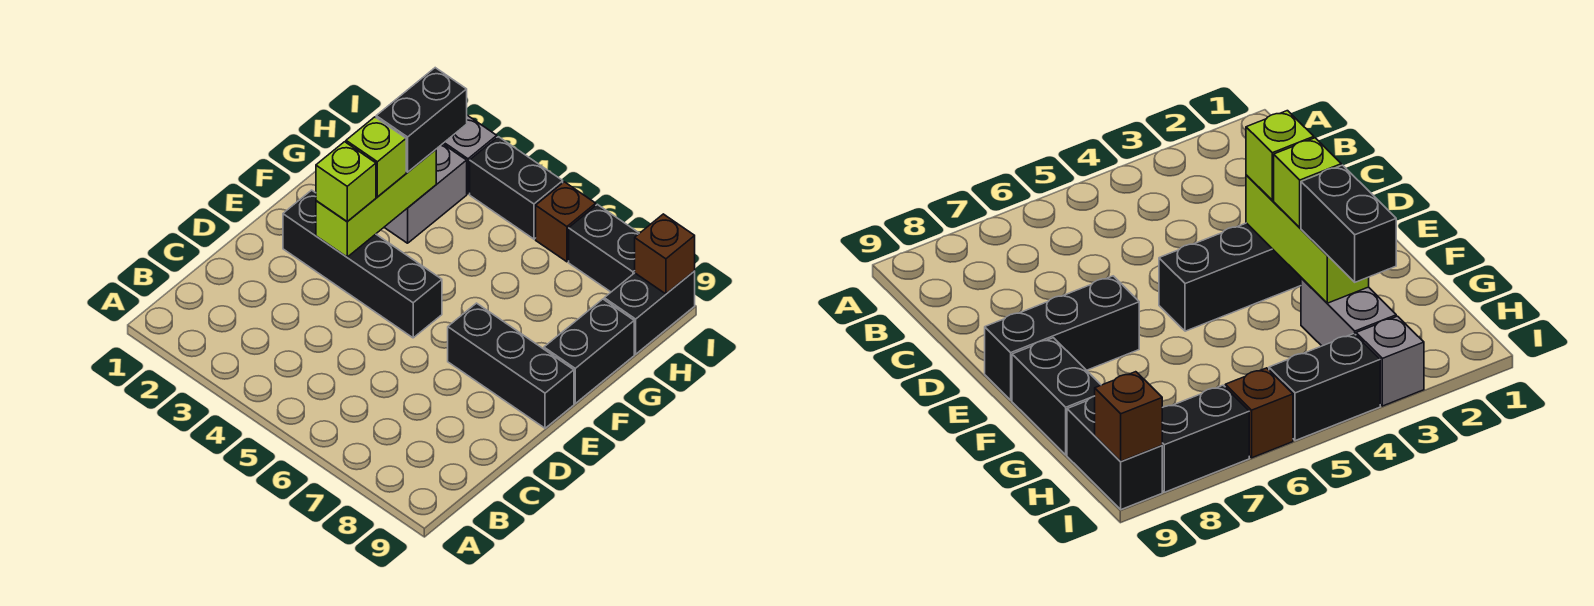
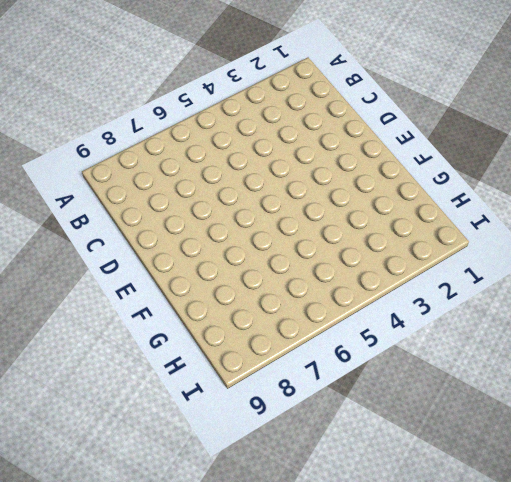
none -> black 1x4 brick [283,190,442,338]
none -> black 1x3 brick [448,303,574,428]
none -> black 1x2 brick [544,299,634,403]

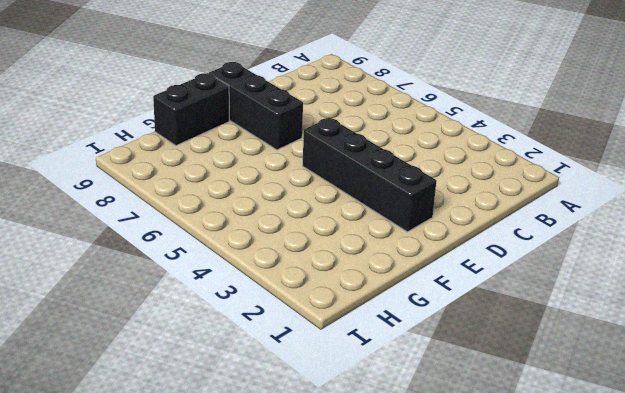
none -> grey 1x2 brick [384,144,467,243]
none -> black 1x2 brick [604,271,695,354]
none -> grey 1x1 brick [443,115,497,194]

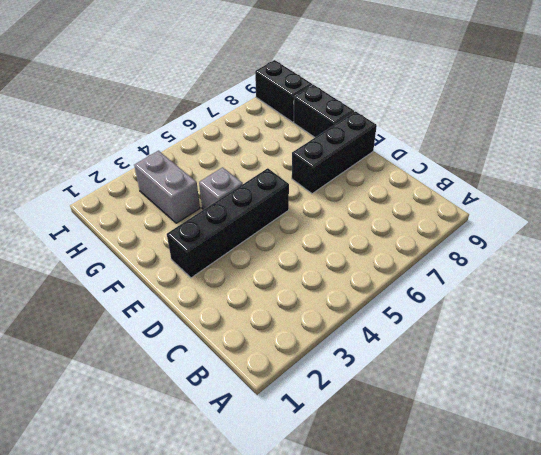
grey 1x1 brick [199,167,243,210] -> grey 1x1 brick moved to [443,115,497,194]
none -> black 1x2 brick [470,137,563,239]
none -> brown 1x1 brick [536,182,596,262]
none -> black 1x2 brick [569,204,639,292]

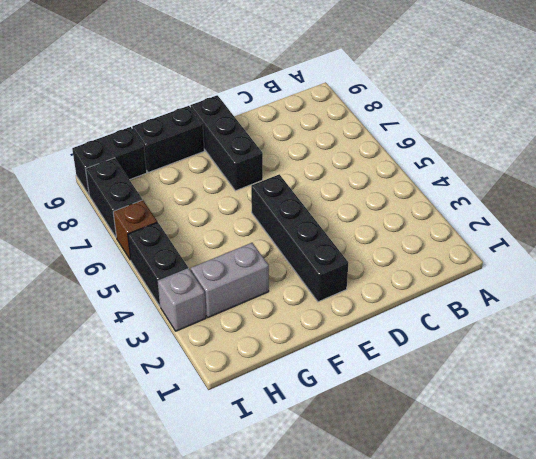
none -> lime 1x3 brick [316,150,436,257]
none -> brown 1x1 brick [635,214,695,294]
none -> lime 1x1 brick [316,142,376,222]

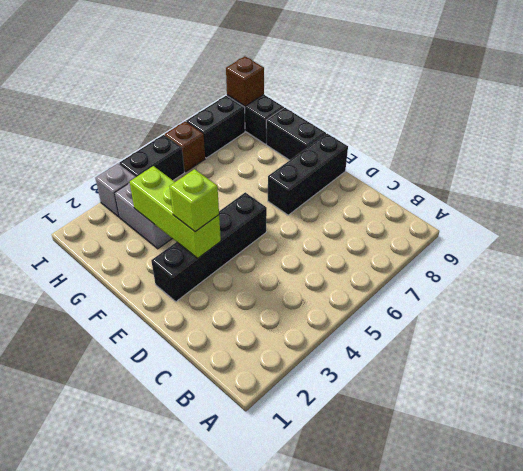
none -> lime 1x1 brick [346,117,406,197]
none -> black 1x2 brick [376,68,467,172]

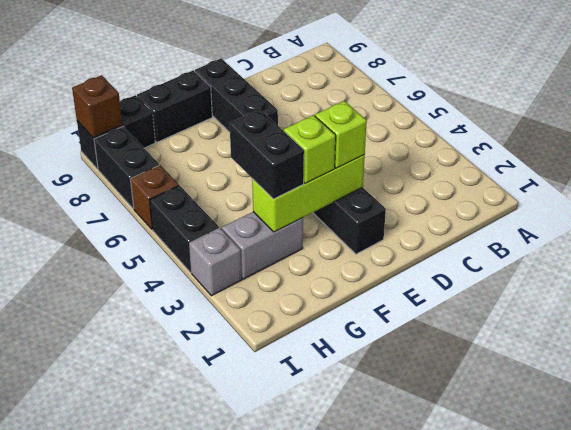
black 1x2 brick [230,109,304,199] -> black 1x2 brick turned to [376,68,467,172]

